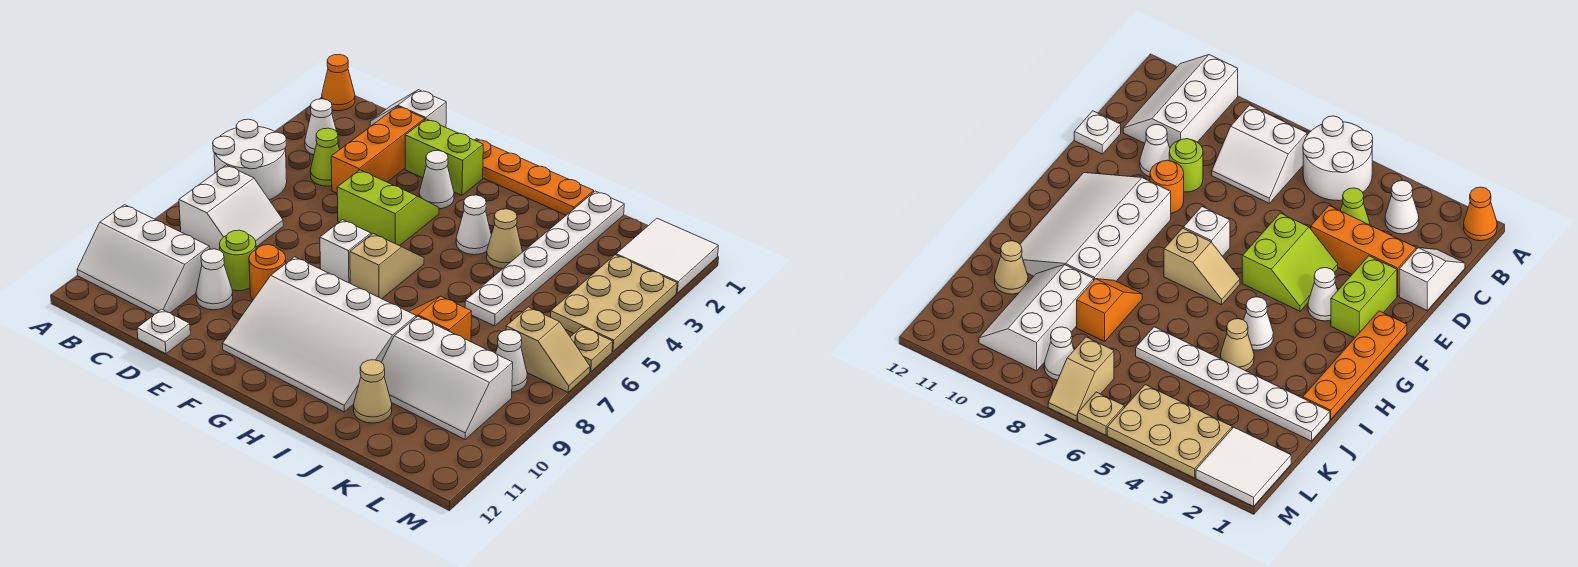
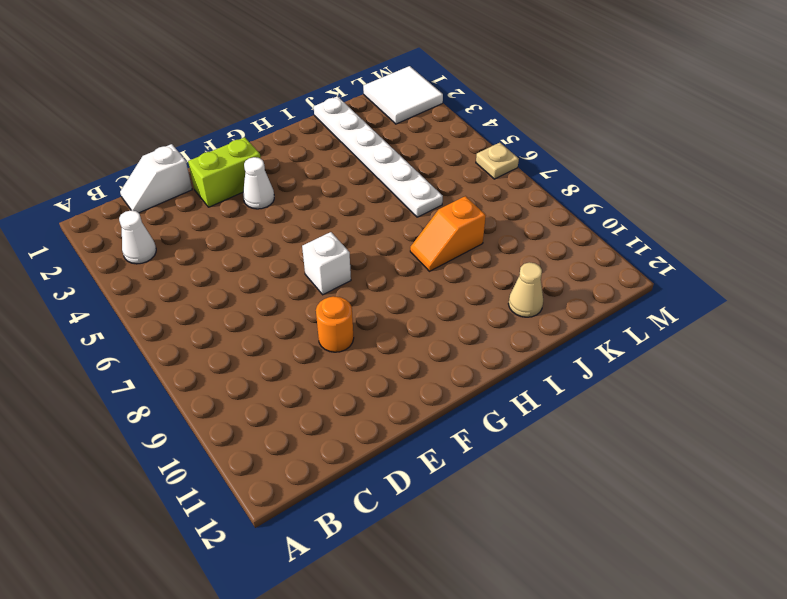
none -> orange 1x1 cone [322,54,355,111]
none -> white 2x2 round brick [213,119,287,200]
none -> white 2x3 slope [77,205,209,315]
none -> white 2x2 slope [179,165,283,250]

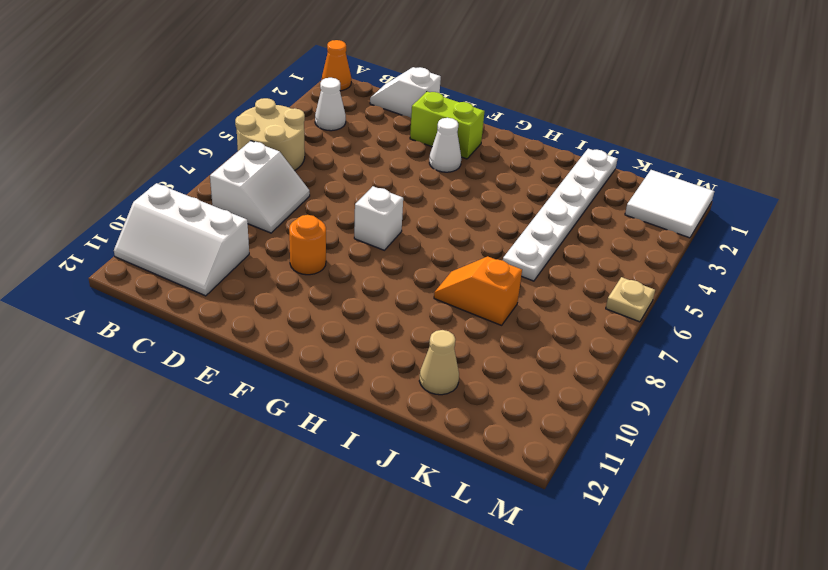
tan 2x2 round brick [235,98,305,171] -> white 2x2 round brick [213,119,287,200]
none -> lime 1x1 cone [310,128,339,186]
none -> orange 1x3 brick [331,106,425,193]
none -> lime 1x1 round brick [219,230,256,291]
none -> white 1x1 cone [196,249,233,310]

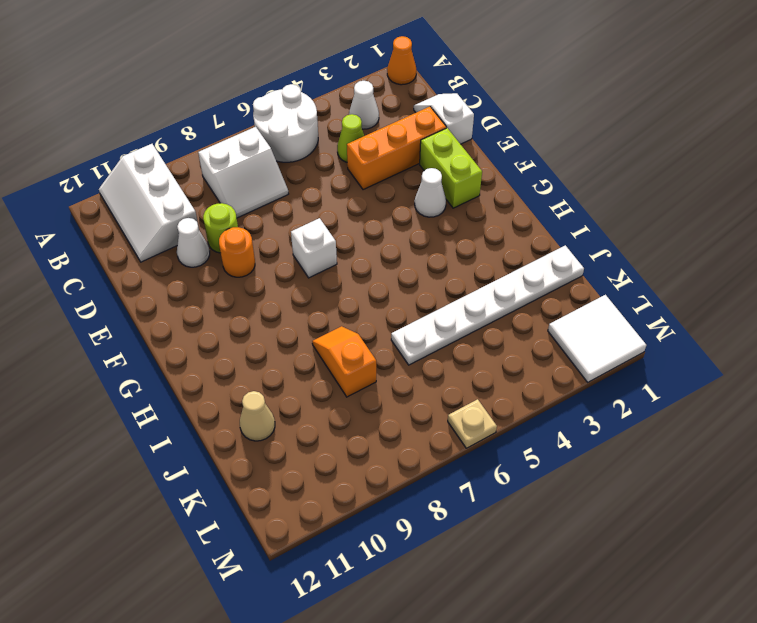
none -> white 1x1 plate [137,309,190,354]
none -> lime 2x2 slope [337,170,439,246]
none -> orange 1x4 plate [475,139,594,215]
none -> white 3x4 slope [223,257,416,412]

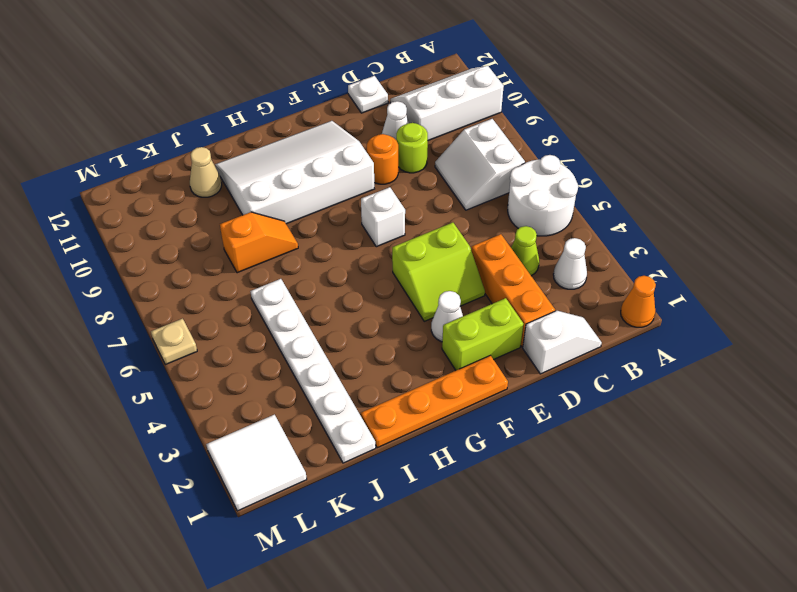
none -> tan 1x2 slope [350,234,424,299]
none -> white 1x1 cone [456,195,491,255]
none -> tan 1x1 cone [487,209,522,269]
none -> white 2x3 slope [381,316,513,439]

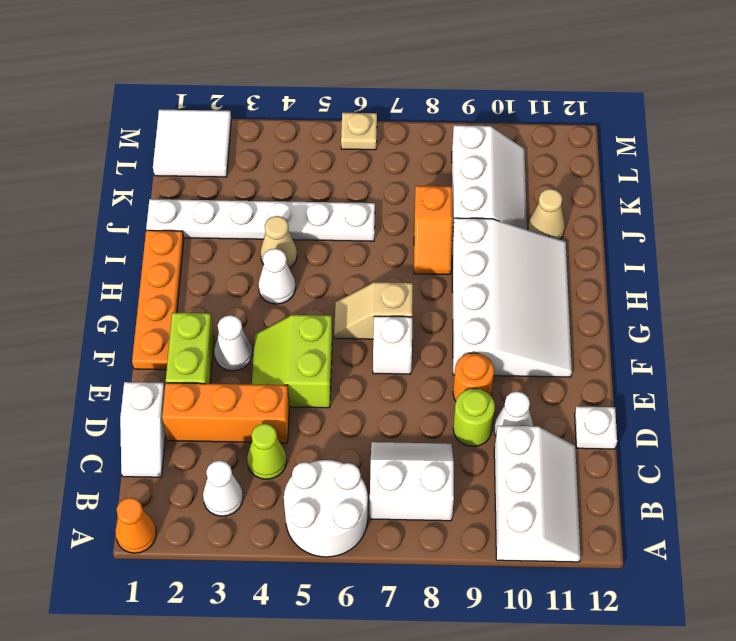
none -> tan 2x3 plate [551,255,677,352]
none -> tan 1x2 slope [506,307,590,392]
none -> white 1x1 cone [496,330,527,392]

